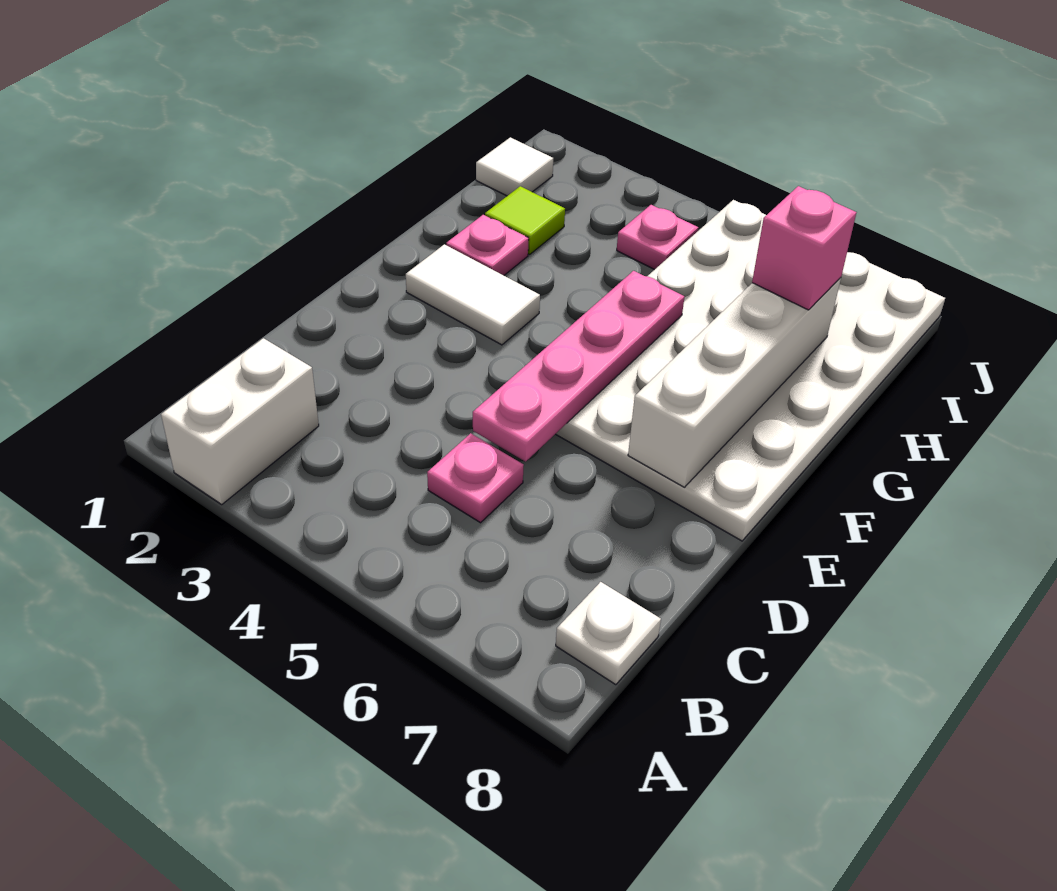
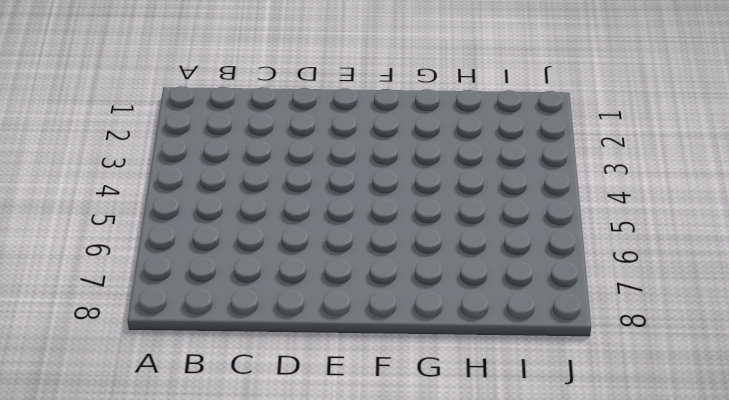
none -> white 1x2 brick [161,338,319,504]
none -> white 1x1 plate [556,582,661,685]
none -> pink 1x1 plate [427,433,524,523]

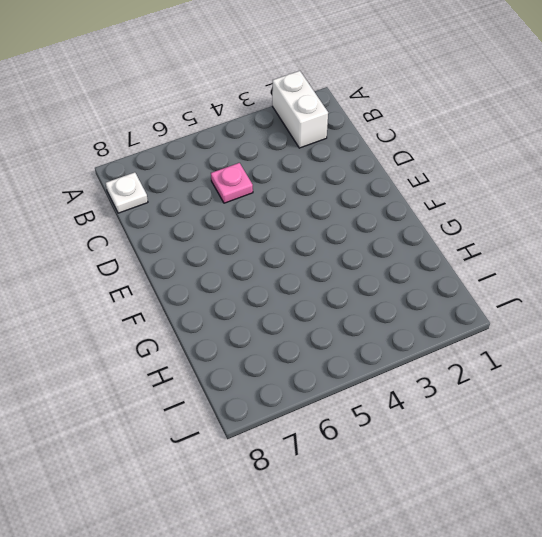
none -> white 4x6 plate [556,200,945,541]
none -> white 1x2 tile [406,244,540,345]
none -> pink 1x1 plate [446,215,529,275]

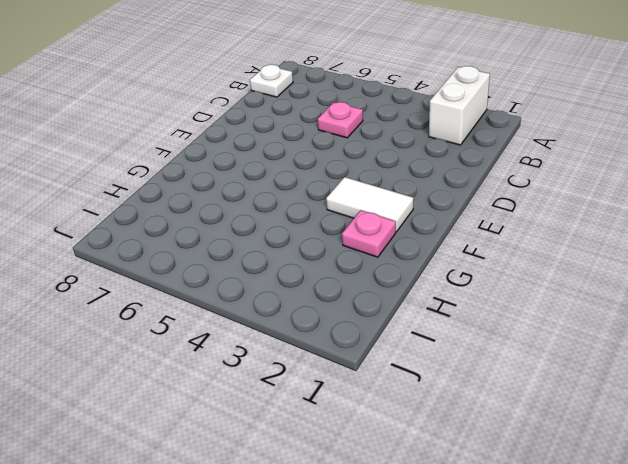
none -> white 4x6 plate [556,200,945,541]
none -> lime 1x1 tile [485,186,565,254]
none -> white 1x1 tile [476,137,553,196]

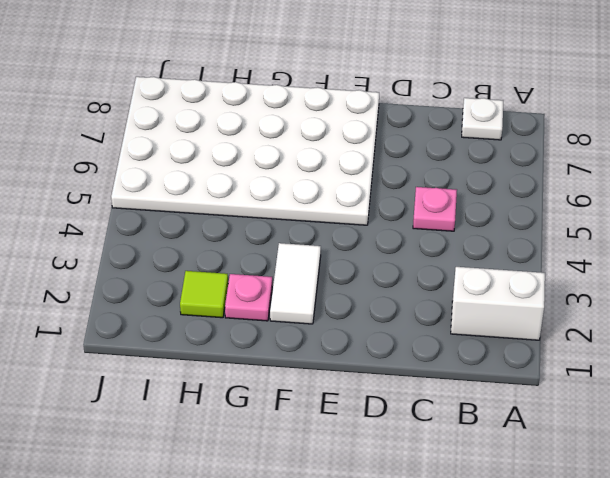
none -> white 1x1 tile [476,137,553,196]
none -> pink 1x1 plate [617,205,698,270]
none -> pink 1x4 plate [473,271,684,462]

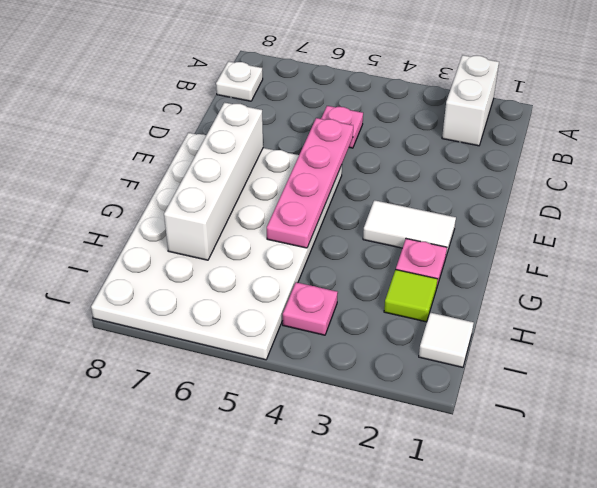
none -> pink 1x1 brick [752,186,856,310]

